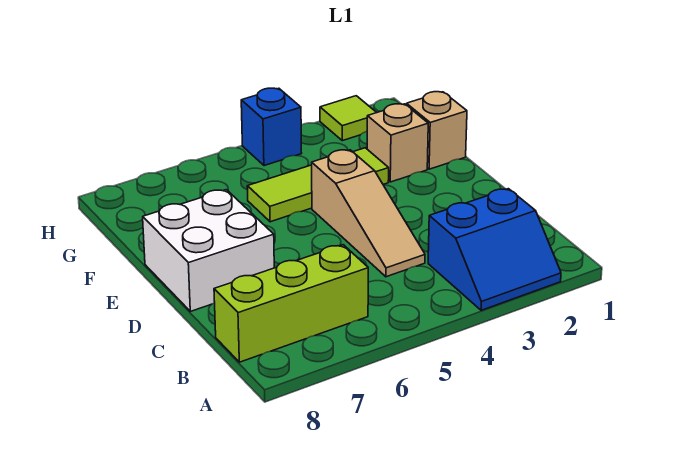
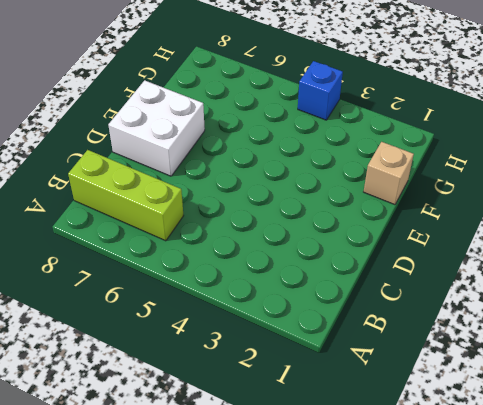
none -> blue 2x2 slope [428,189,561,310]
none -> tan 1x3 slope [312,150,425,277]

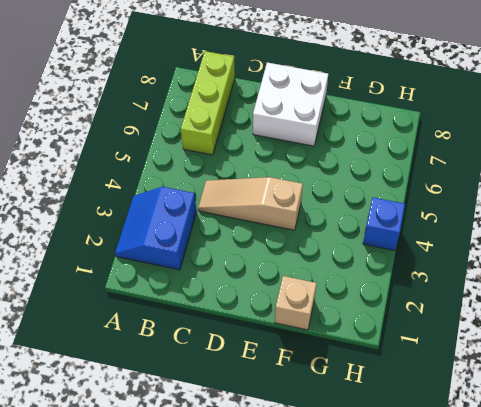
none -> tan 1x1 brick [367,104,428,182]
none -> lime 1x3 tile [247,148,389,222]

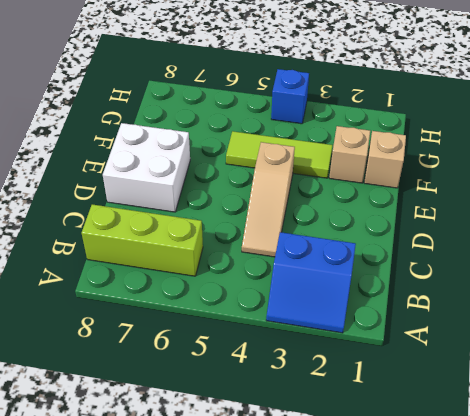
none -> lime 1x1 tile [320,96,377,141]

